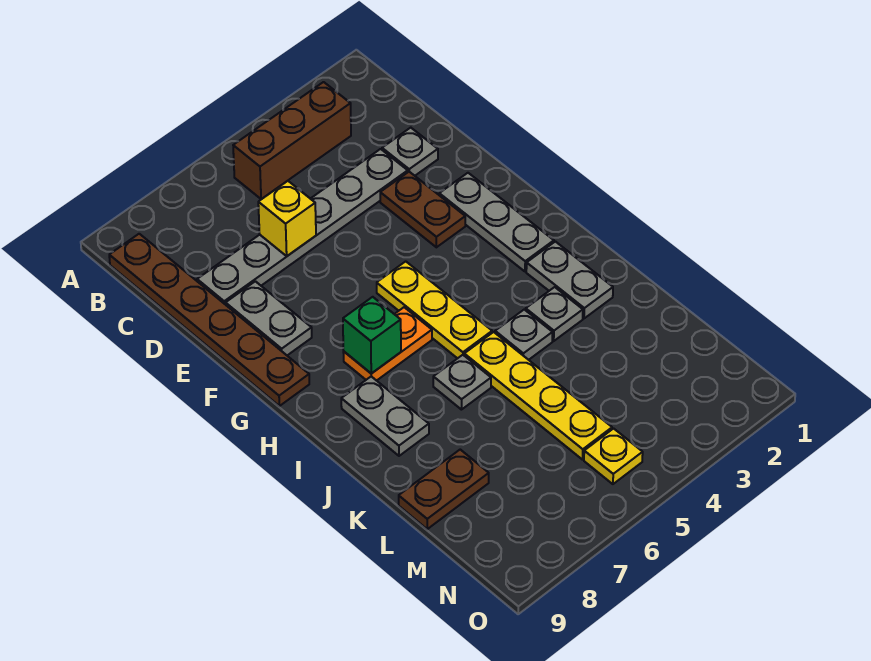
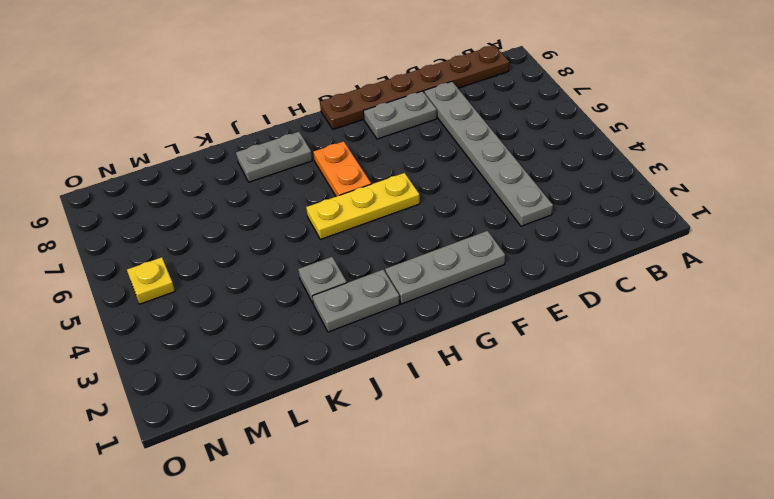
none -> brown 1x3 brick [233,82,351,199]
none -> grey 1x1 plate [382,128,438,176]
none -> brown 1x2 plate [380,172,465,247]

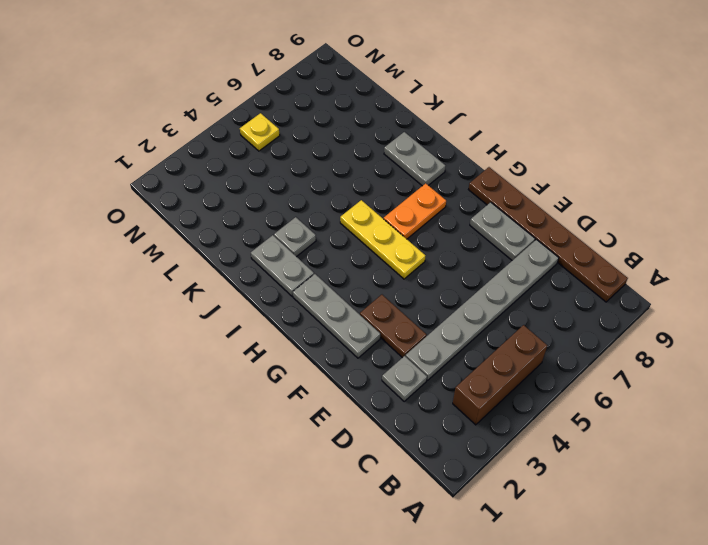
none -> grey 1x1 plate [495,310,553,360]
none -> yellow 1x4 plate [464,332,612,460]
none -> grey 1x1 plate [433,355,491,410]

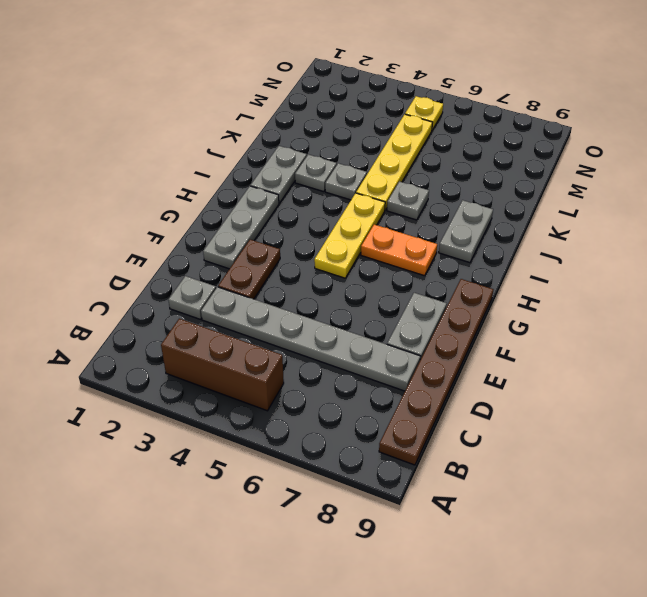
none -> brown 1x2 plate [399,450,489,529]
none -> yellow 1x1 brick [258,181,316,256]
none -> green 1x1 brick [343,297,401,374]

